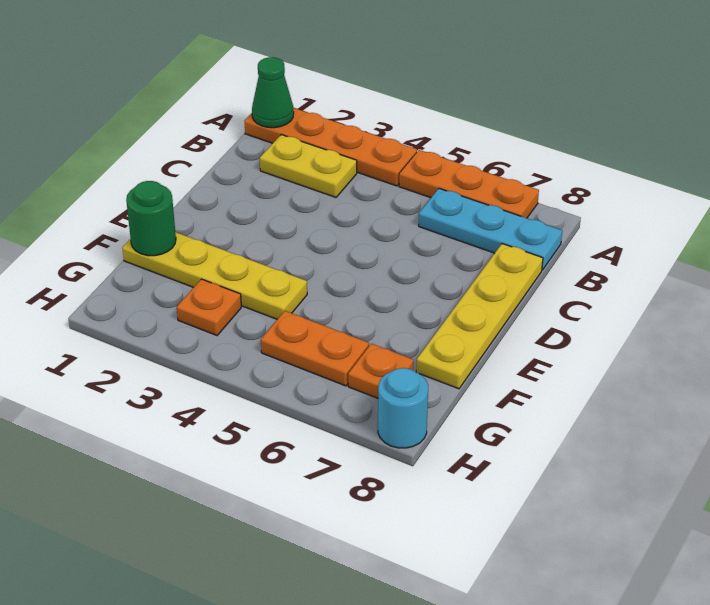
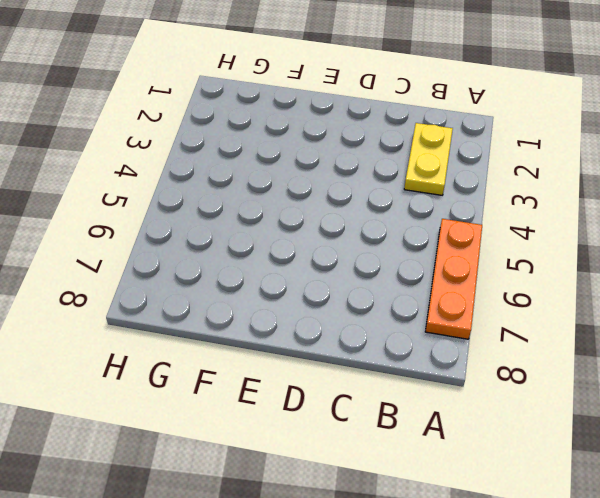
none -> orange 1x4 plate [245,108,417,186]
none -> cyan 1x3 plate [419,188,562,270]
none -> yellow 1x4 plate [416,244,543,389]

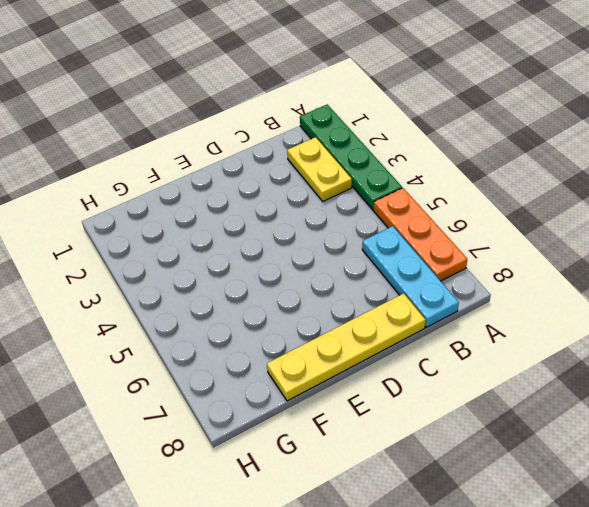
green 1x4 plate [300,105,402,210] -> orange 1x4 plate [245,108,417,186]
none -> yellow 1x4 plate [122,232,307,319]
none -> orange 1x1 plate [177,279,241,335]
none -> orange 1x2 plate [261,311,369,386]

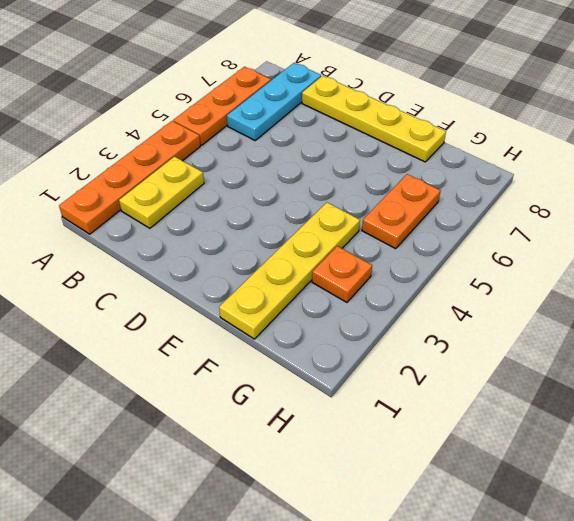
none -> orange 1x1 plate [348,344,414,398]
none -> cyan 1x1 round brick [378,368,428,448]
none -> green 1x1 cone [252,57,294,128]

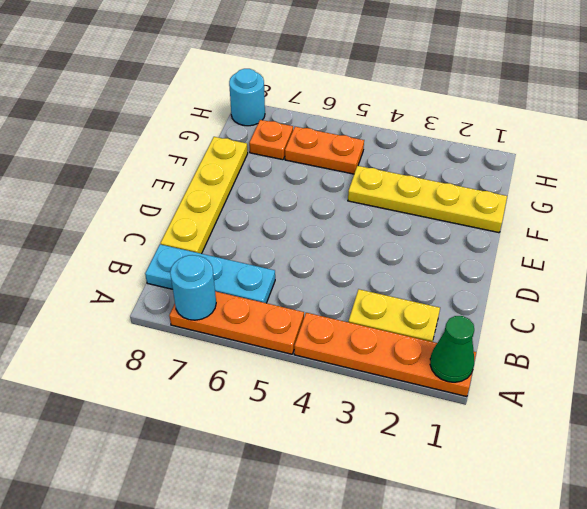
cyan 1x1 round brick [170,255,216,320] -> none
none -> orange 1x1 plate [177,279,241,335]
none -> green 1x1 round brick [126,181,176,256]

